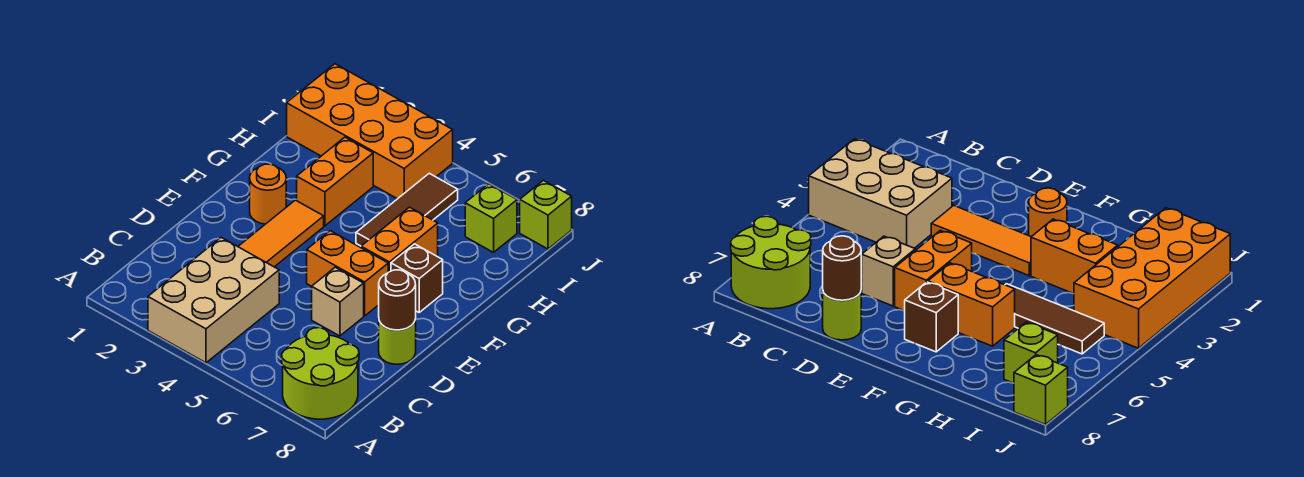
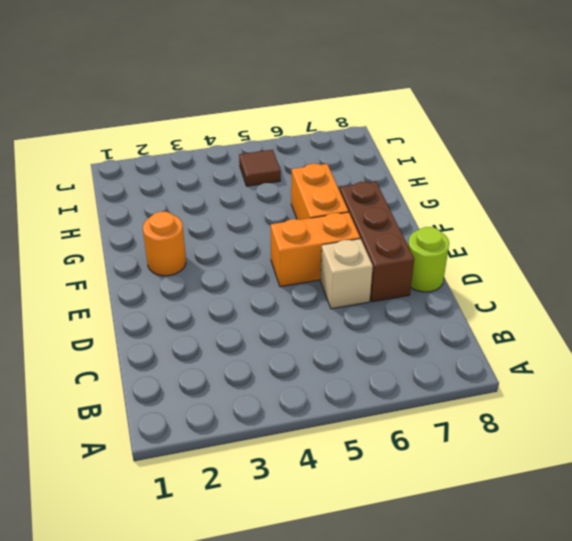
brown 1x3 brick [340,182,414,302] -> brown 1x1 brick [391,244,443,312]
brown 1x1 tile [239,150,281,186] -> brown 1x3 tile [356,173,458,246]
none -> tan 2x3 brick [148,238,279,363]
none -> lime 2x2 round brick [282,328,359,419]
none -> orange 1x3 tile [238,200,324,267]

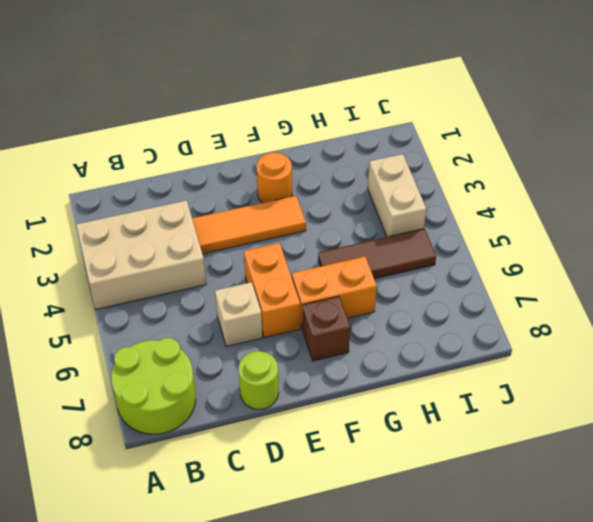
tan 1x2 brick [368,154,426,237] -> orange 2x4 brick [287,64,453,199]
none -> orange 1x2 brick [297,137,373,226]
none -> lime 1x1 brick [465,184,517,252]
none -> lime 1x1 brick [520,180,572,249]

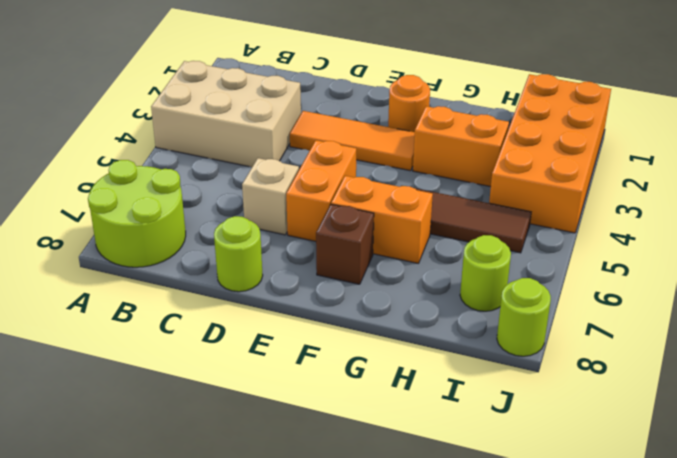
lime 1x1 round brick [460,235,511,311] -> lime 1x1 brick [465,184,517,252]
lime 1x1 round brick [497,278,551,356] -> lime 1x1 brick [520,180,572,249]
none -> brown 1x1 round brick [379,270,416,330]

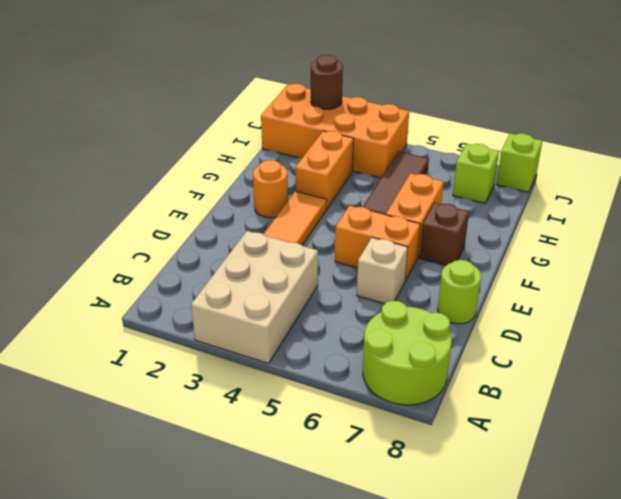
brown 1x1 round brick [311,55,343,109] -> brown 1x1 round brick moved to [379,270,416,330]

